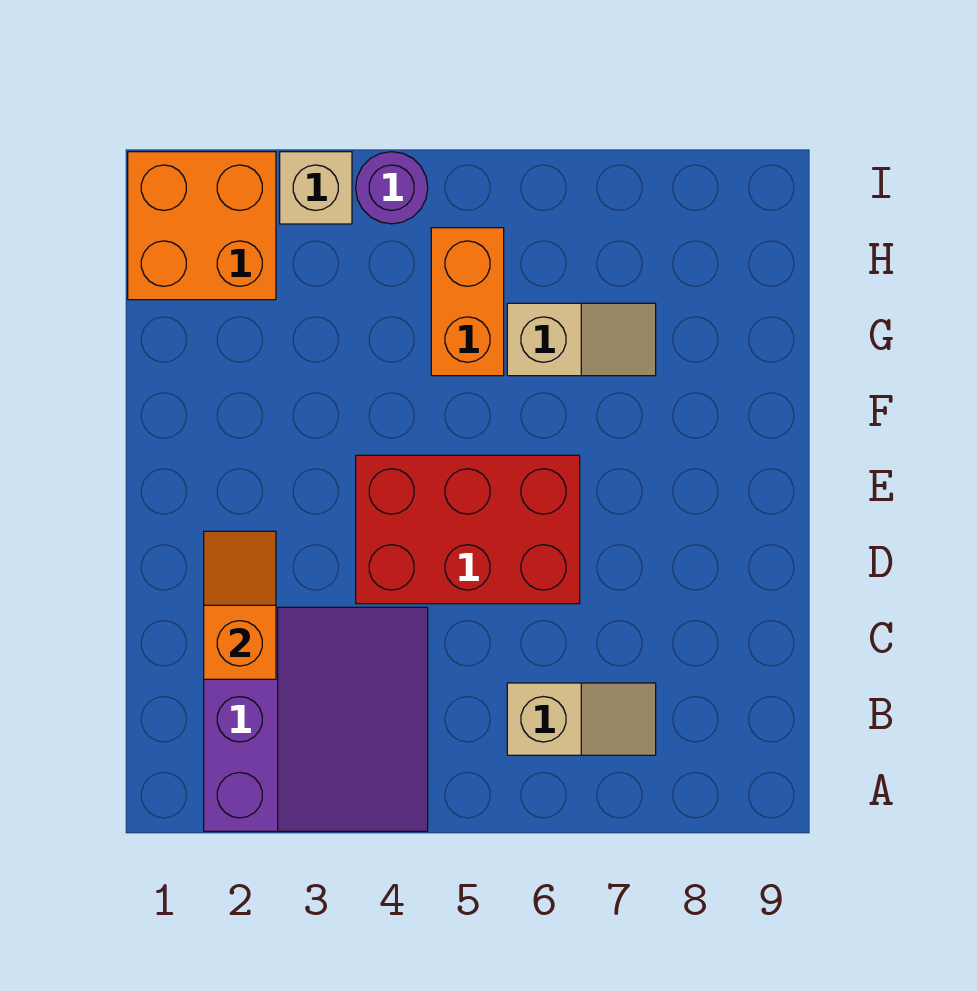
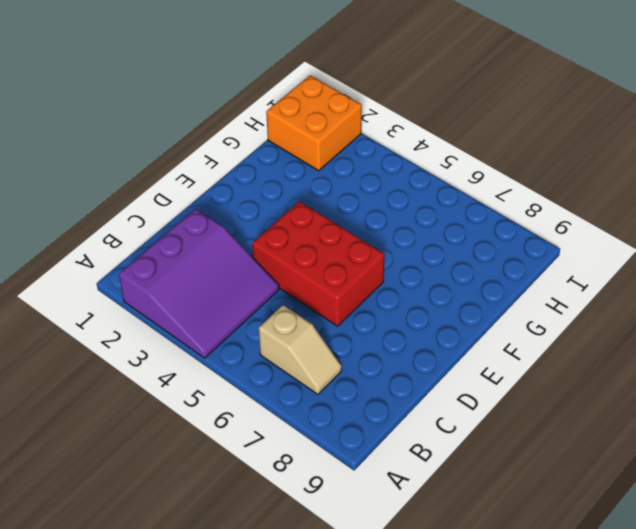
none -> orange 1x2 brick [431,228,504,376]
none -> tan 1x2 slope [507,303,656,376]

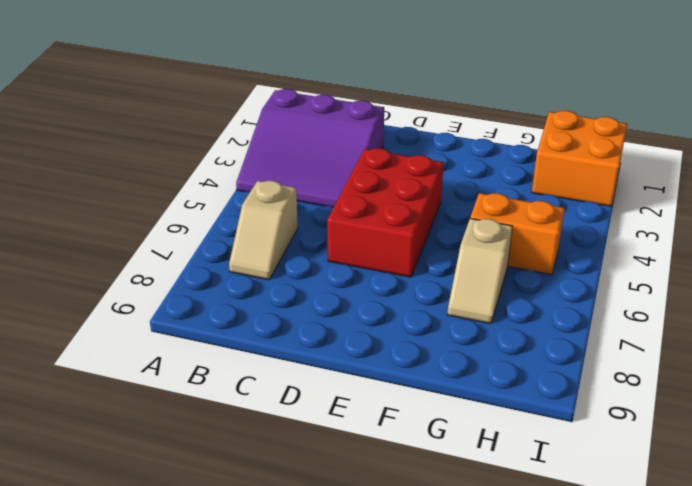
none -> tan 1x1 brick [280,152,352,224]
none -> purple 1x1 round brick [356,152,428,224]

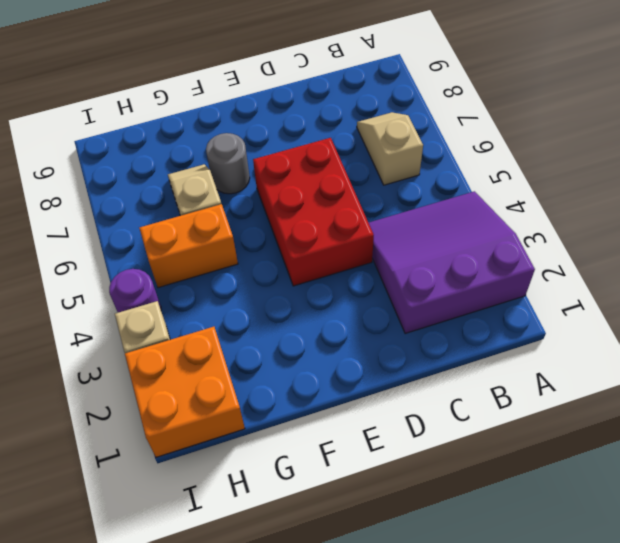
grey 1x1 round brick [206,133,250,194] -> none
none -> orange 1x2 slope [204,531,276,679]

